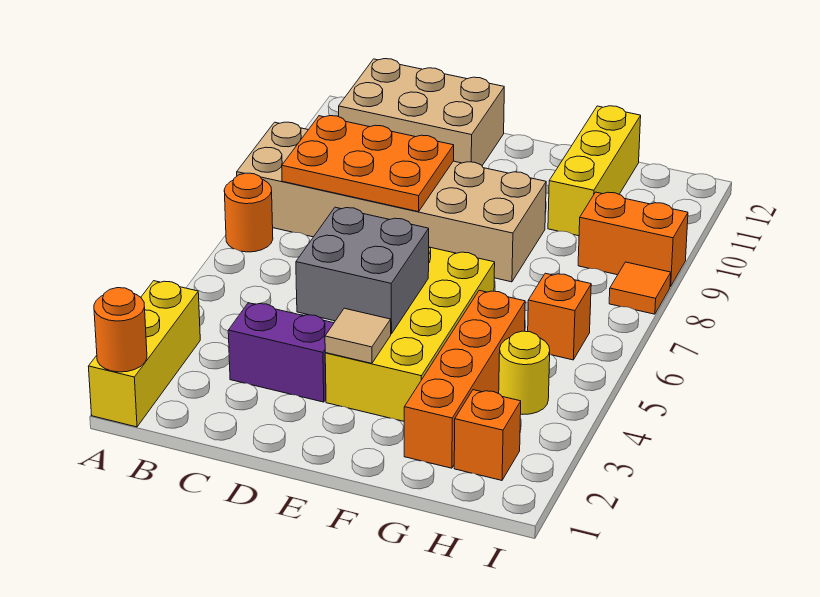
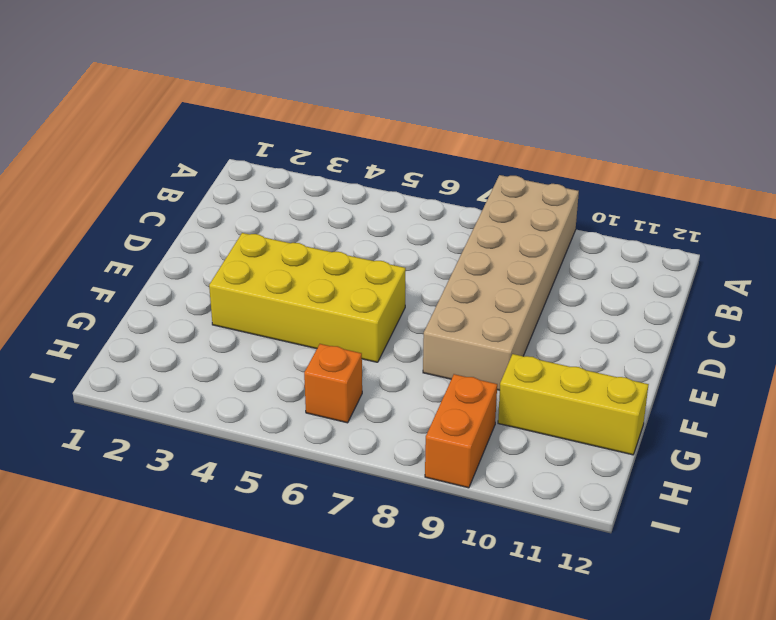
none -> yellow 1x3 brick [88,281,200,427]
none -> orange 1x1 round brick [224,173,273,252]
none -> tan 2x3 brick [339,59,504,166]

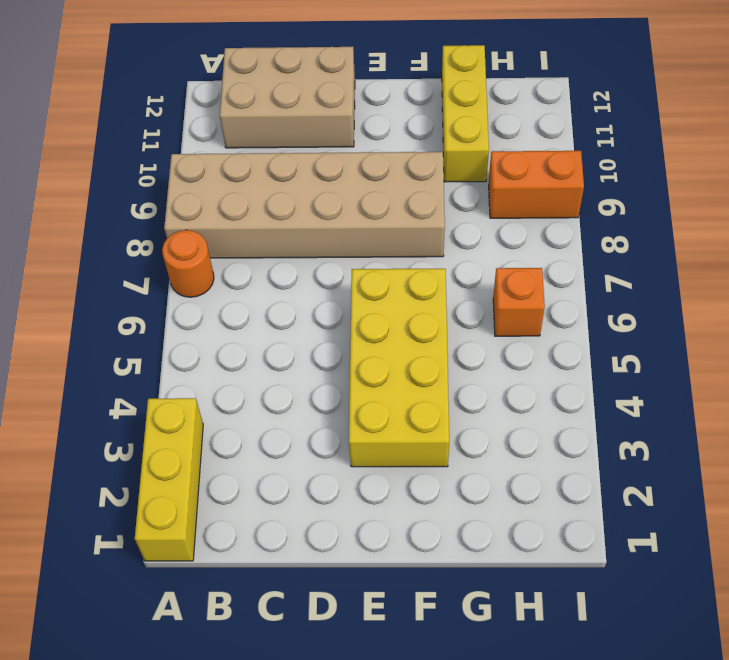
none -> purple 1x2 brick [228,303,334,402]
none -> orange 1x4 brick [404,290,525,468]
none -> orange 1x1 brick [454,390,521,480]

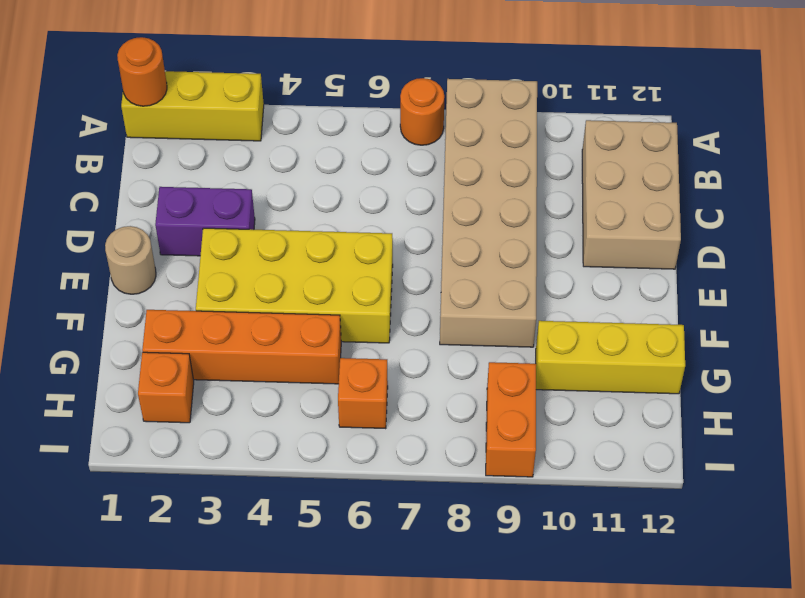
purple 1x2 brick [155,187,255,256] -> purple 1x2 brick turned to [228,303,334,402]
tan 1x1 round brick [105,226,156,294] -> none
none -> yellow 1x1 round brick [499,331,550,414]
none -> orange 1x1 tile [609,262,671,314]
none -> orange 2x3 plate [282,116,454,212]

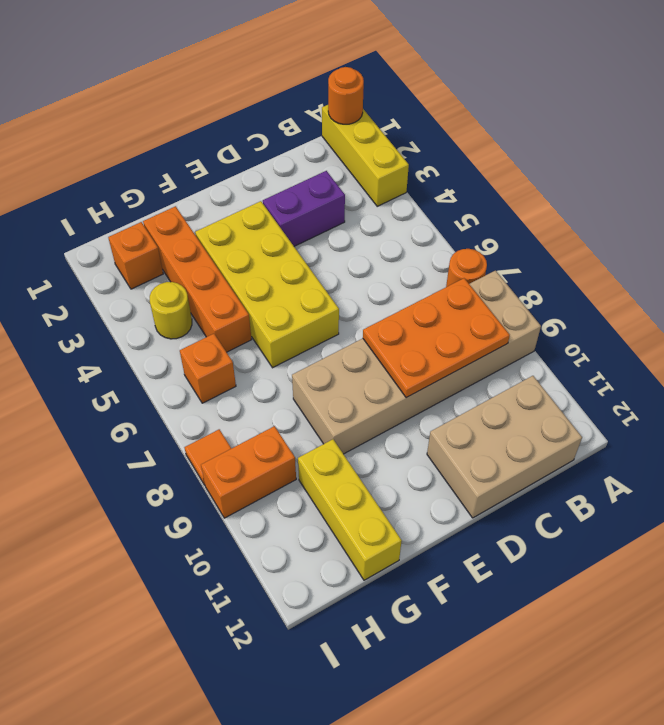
none -> grey 2x2 brick [296,207,429,334]
none -> tan 1x1 tile [325,308,391,363]

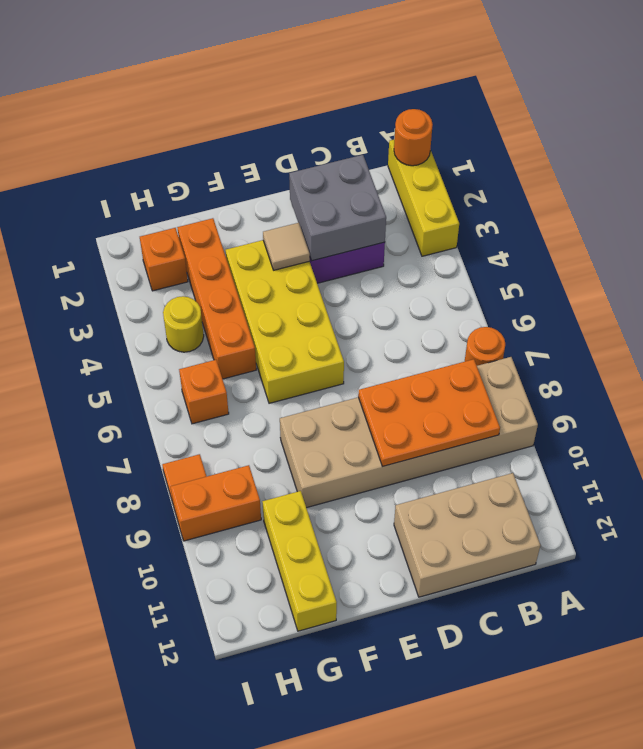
grey 2x2 brick [289,155,386,261] -> grey 2x2 brick moved to [296,207,429,334]

